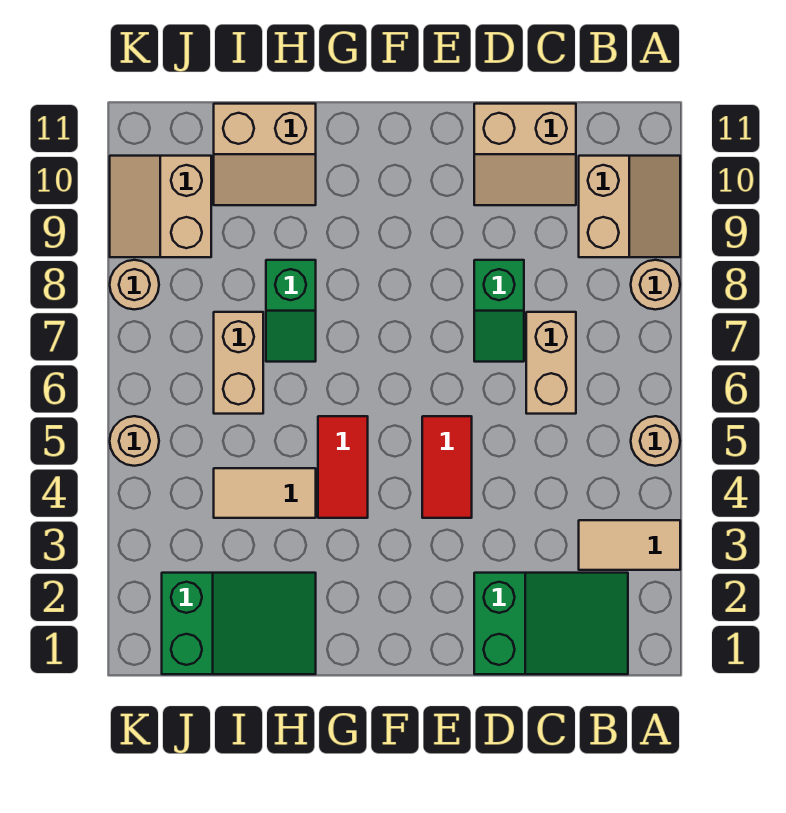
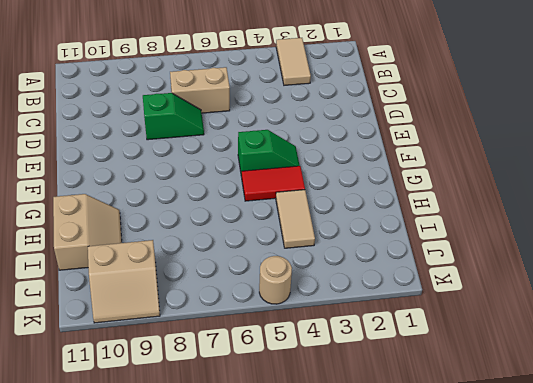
green 1x2 slope [238,130,300,177] -> green 1x2 slope moved to [266,260,316,362]
none -> tan 1x1 round brick [631,416,680,466]
none -> tan 1x1 round brick [631,260,680,310]
none -> tan 2x2 slope [579,156,680,257]

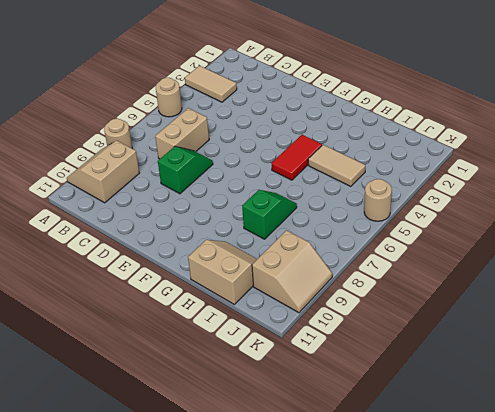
none -> green 2x3 slope [474,573,628,674]
none -> tan 2x2 slope [474,104,576,205]
none -> red 1x2 tile [422,416,472,518]

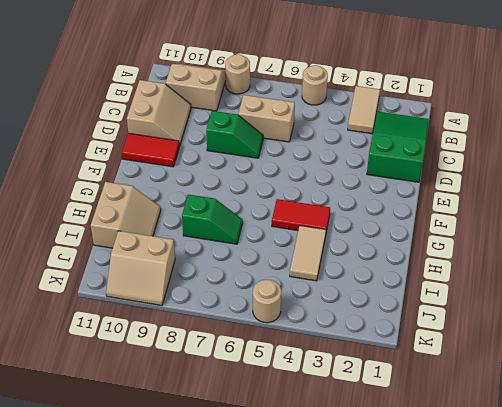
red 1x2 tile [122,133,179,167] -> red 1x2 tile moved to [422,416,472,518]
none -> green 2x3 slope [162,573,316,674]
none -> tan 1x2 brick [214,312,263,414]
none -> tan 1x1 round brick [110,260,159,310]

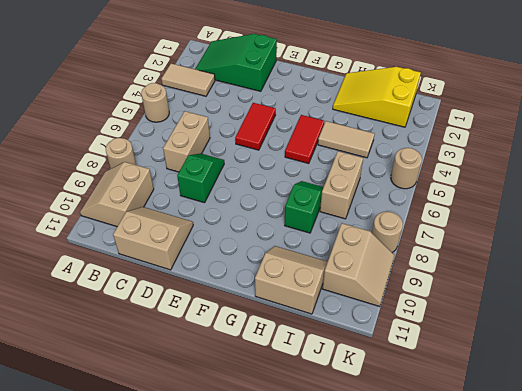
yellow 2x3 slope [333,67,421,127] -> green 2x3 slope [162,573,316,674]

